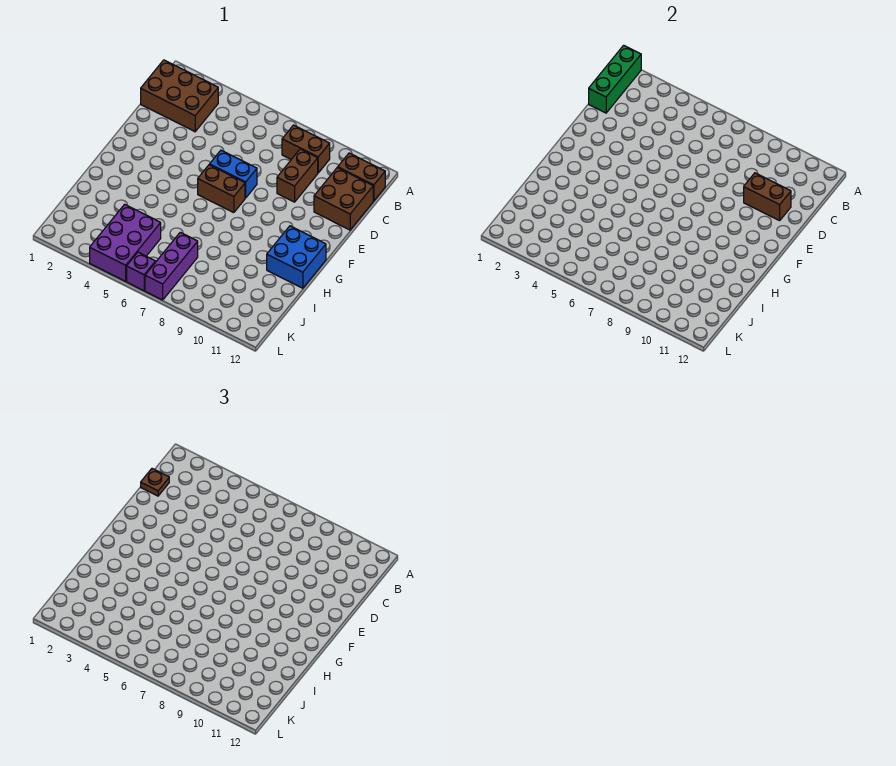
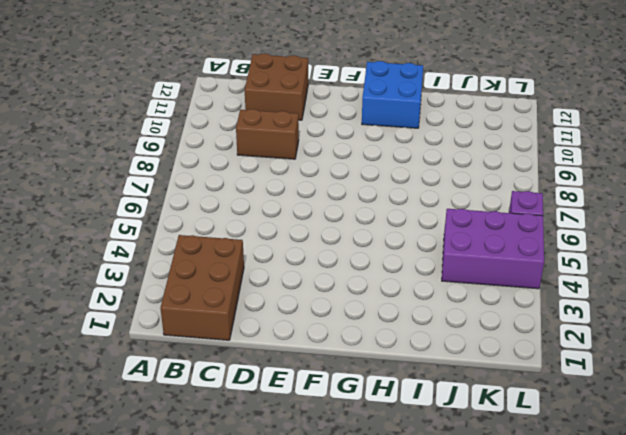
none -> brown 1x2 brick [282,125,330,173]
none -> brown 1x2 brick [338,153,385,201]
none -> blue 1x2 brick [210,150,257,198]

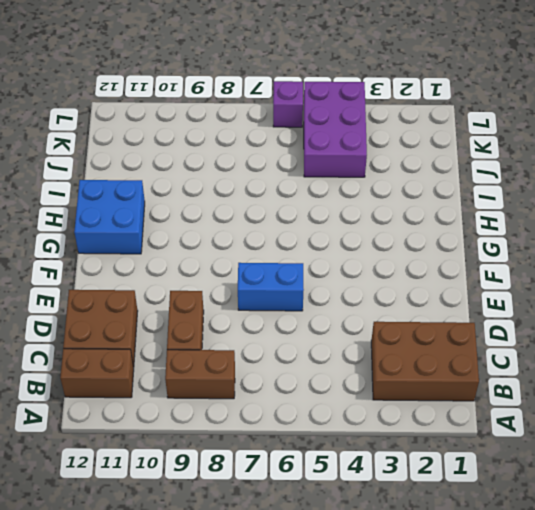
none -> brown 1x2 brick [198,165,245,213]
none -> purple 1x3 brick [145,232,198,300]
none -> green 1x3 brick [589,45,641,113]

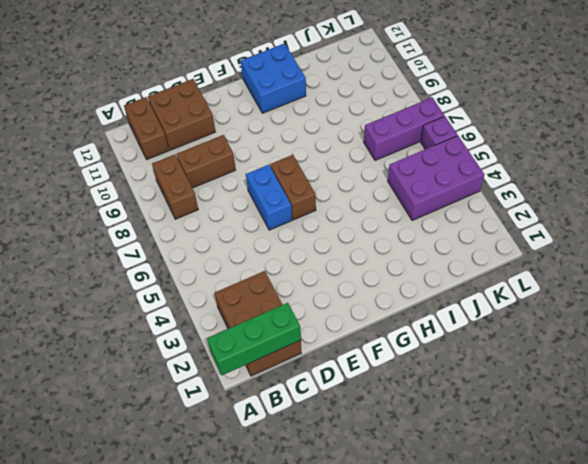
none -> brown 1x2 brick [744,173,791,221]
none -> brown 1x1 plate [141,469,169,496]

